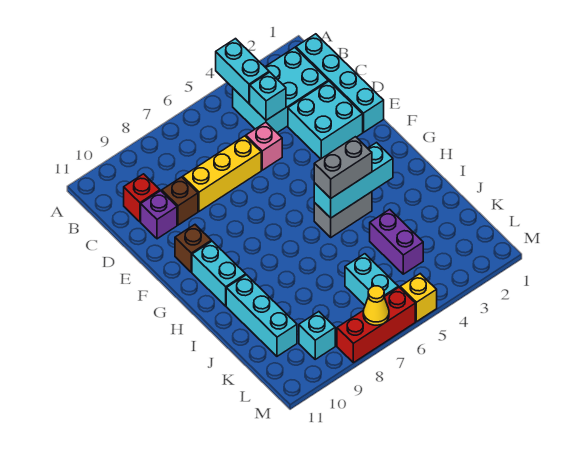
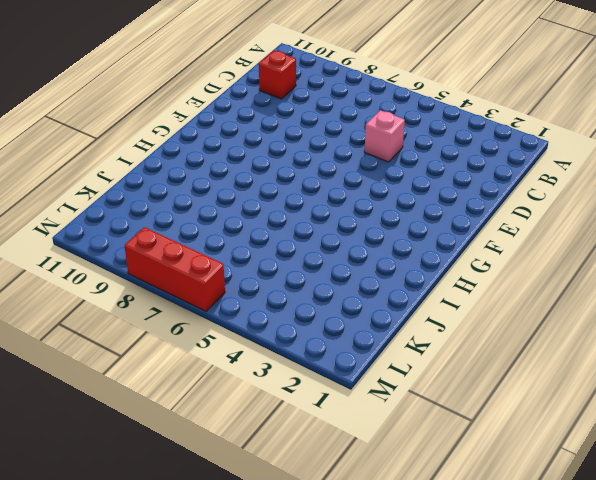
none -> cyan 1x4 brick [296,34,384,132]
none -> cyan 2x3 brick [233,48,328,133]
none -> cyan 2x2 brick [288,81,363,159]

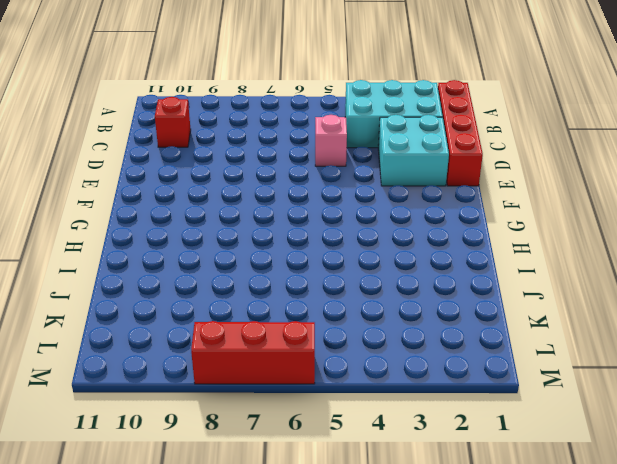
red 1x4 brick [438,80,483,186] -> cyan 1x4 brick [296,34,384,132]
none -> yellow 1x3 brick [183,136,261,211]
none -> brown 1x1 brick [162,177,198,225]
none -> purple 1x1 brick [141,191,177,239]

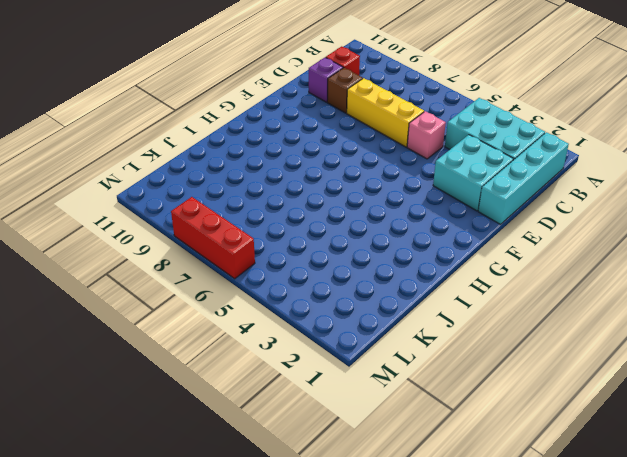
none -> brown 1x1 brick [175,225,211,272]
none -> cyan 1x2 brick [192,241,246,306]
none -> grey 1x2 brick [314,192,372,237]

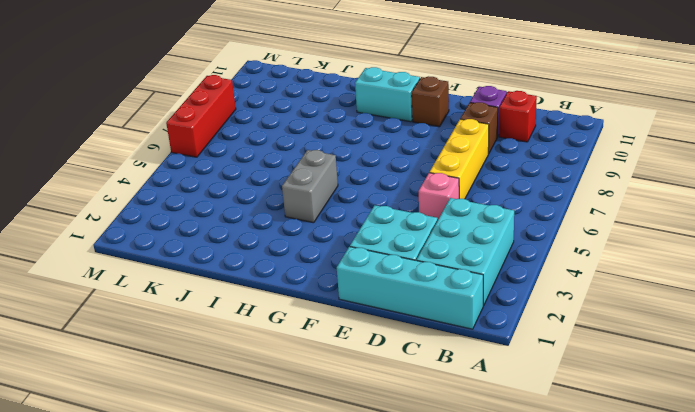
none -> cyan 1x3 brick [226,275,297,356]
none -> purple 1x2 brick [370,209,423,274]
none -> cyan 1x2 brick [345,254,398,305]

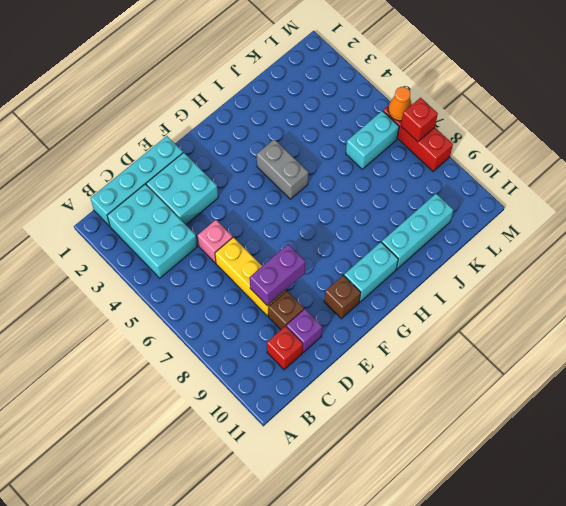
purple 1x2 brick [250,244,306,306] -> purple 1x2 brick moved to [370,209,423,274]
orange 1x1 cone [388,87,412,121] -> none
red 1x1 brick [401,98,438,142] -> yellow 1x1 cone [363,286,389,325]
none -> cyan 1x1 brick [299,312,335,359]
none -> yellow 1x1 brick [400,274,437,322]
none -> cyan 1x2 brick [216,39,269,103]

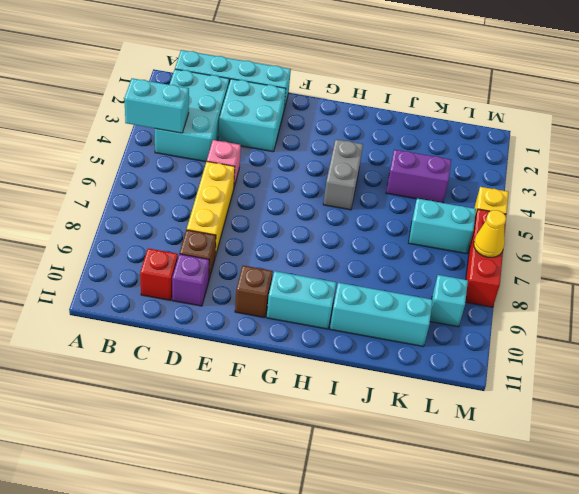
none -> cyan 1x1 brick [250,72,286,120]
none -> cyan 1x3 brick [314,143,393,218]
none -> grey 1x2 brick [314,137,372,198]

